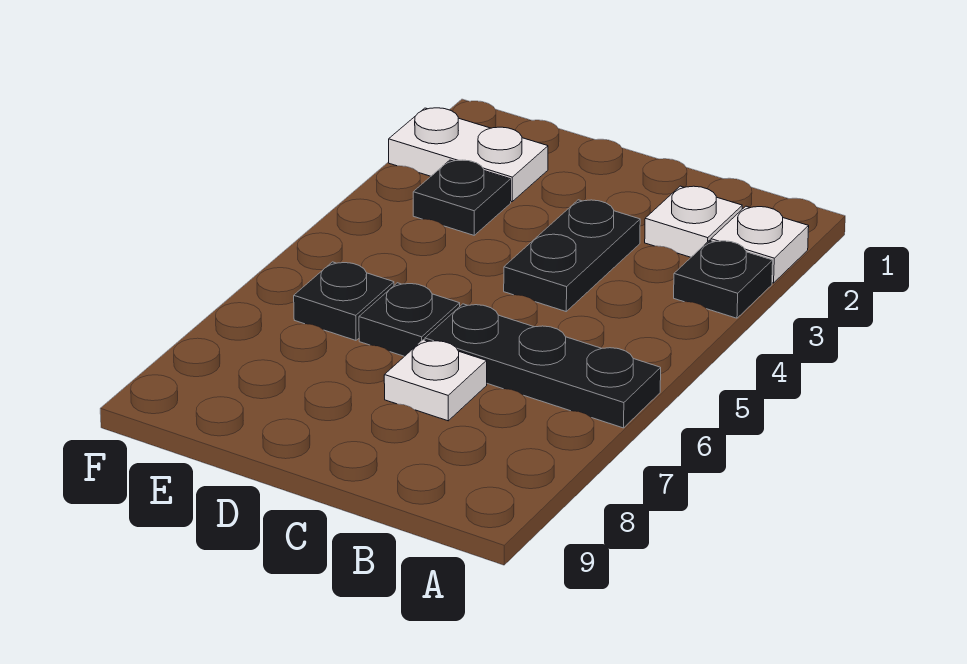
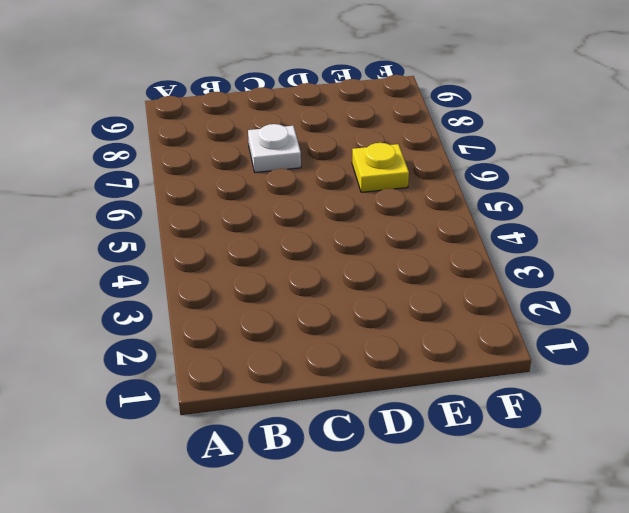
yellow 1x1 plate [352,143,409,192] -> black 1x1 plate [294,262,394,340]
none -> white 1x1 plate [711,206,809,283]
none -> black 1x1 plate [674,240,773,318]

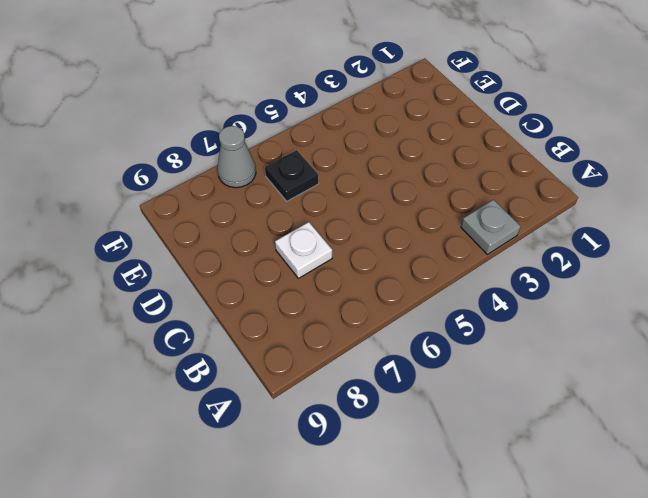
grey 1x1 plate [461,200,521,254] -> black 1x1 plate [674,240,773,318]
grey 1x1 cone [217,126,256,188] -> none
none -> white 1x1 plate [711,206,809,283]
none -> black 1x3 plate [425,304,661,428]

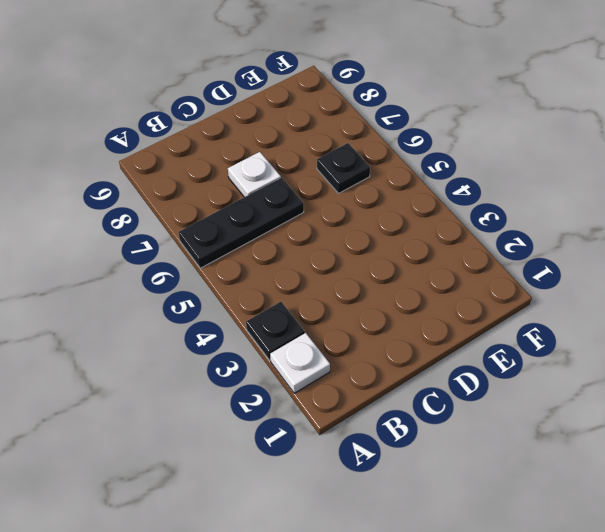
none -> white 1x1 plate [645,186,742,257]
none -> black 1x2 plate [504,200,640,311]

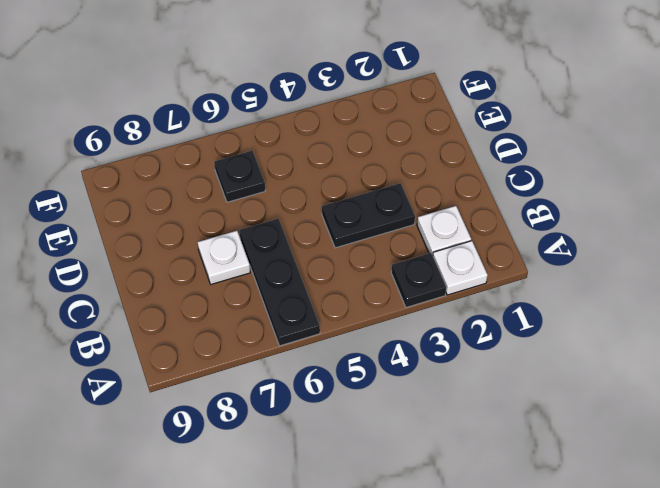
none -> black 1x1 plate [359,283,460,356]
none -> white 1x2 plate [389,108,548,202]

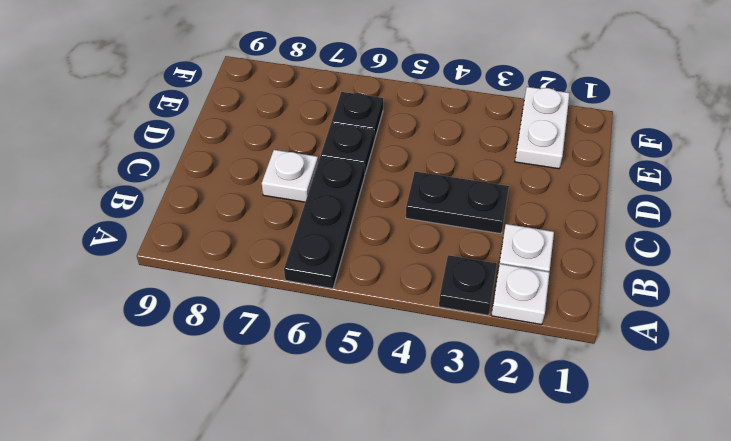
none -> black 1x1 plate [413,160,511,235]

